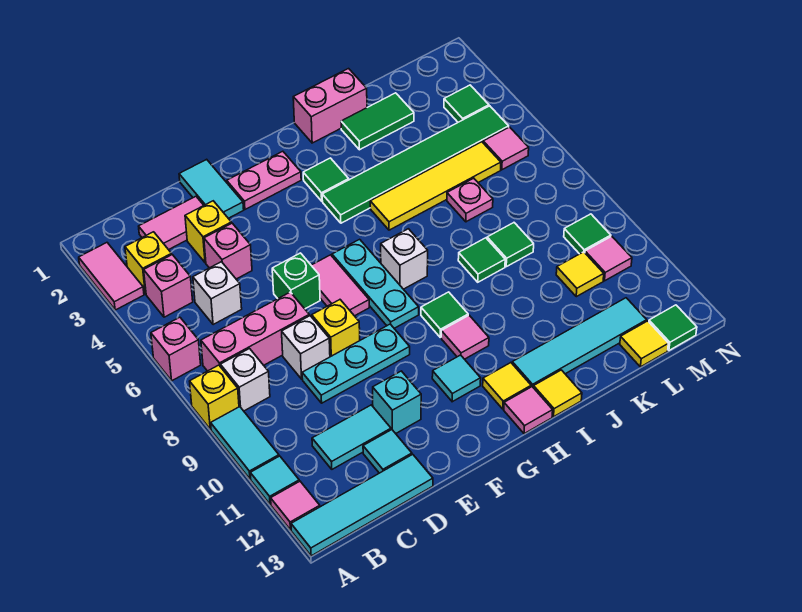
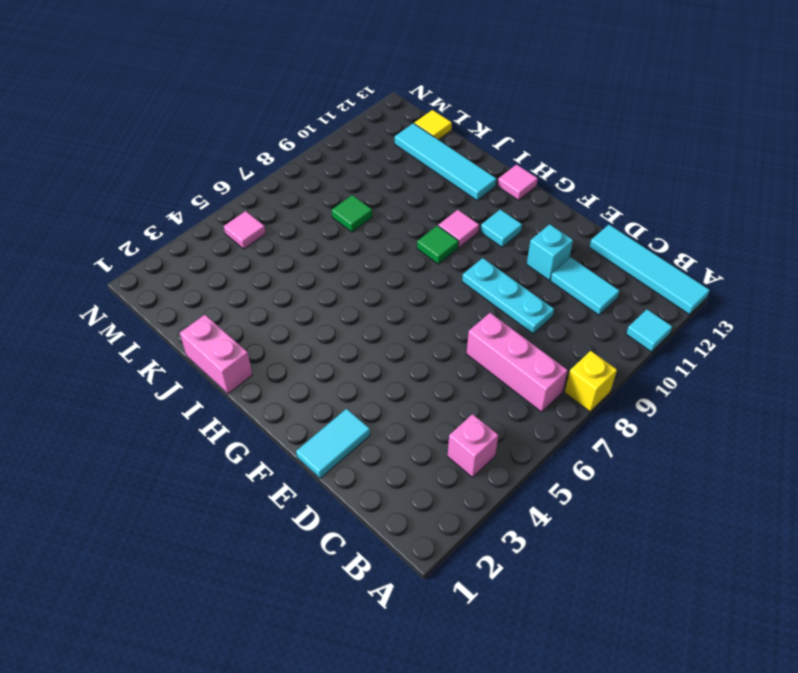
none -> pink 1x2 tile [79,243,144,310]
none -> pink 1x1 brick [151,317,201,381]
none -> cyan 1x2 tile [211,407,279,479]
none -> pink 1x1 tile [271,481,320,530]

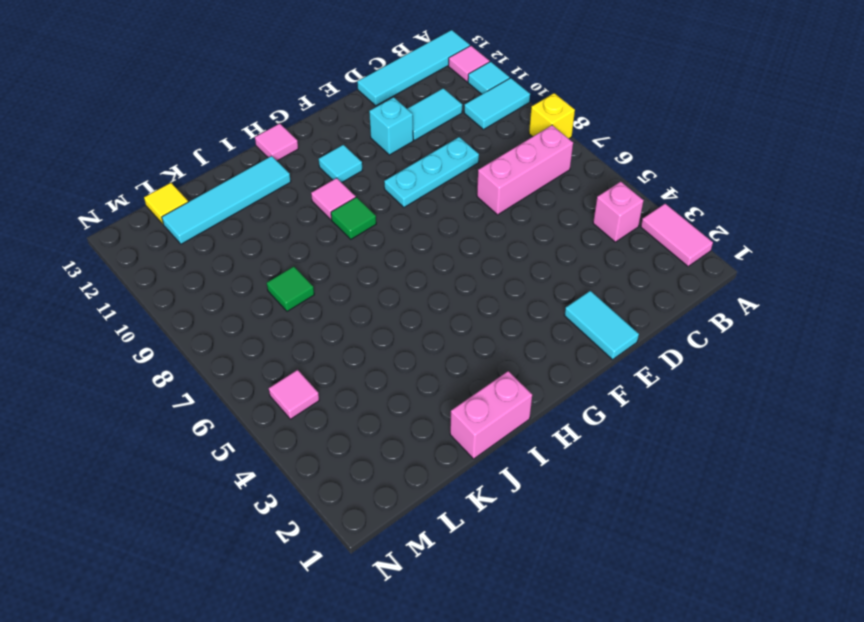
cyan 1x2 tile [464,78,530,130] -> cyan 1x2 tile turned to [211,407,279,479]
none -> pink 1x1 brick [151,317,201,381]
none -> yellow 1x1 brick [125,232,172,294]
none -> white 1x1 brick [220,349,270,411]
none -> pink 1x2 tile [139,196,204,250]

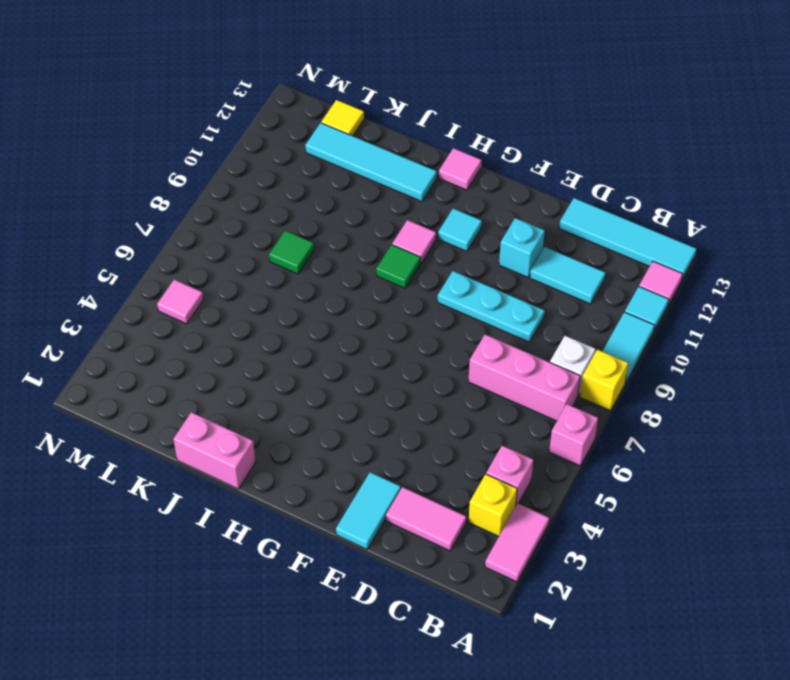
none -> white 1x1 brick [193,262,242,325]
none -> yellow 1x1 brick [185,201,231,263]
none -> pink 1x1 brick [204,223,252,279]
none -> white 1x1 brick [282,316,330,379]

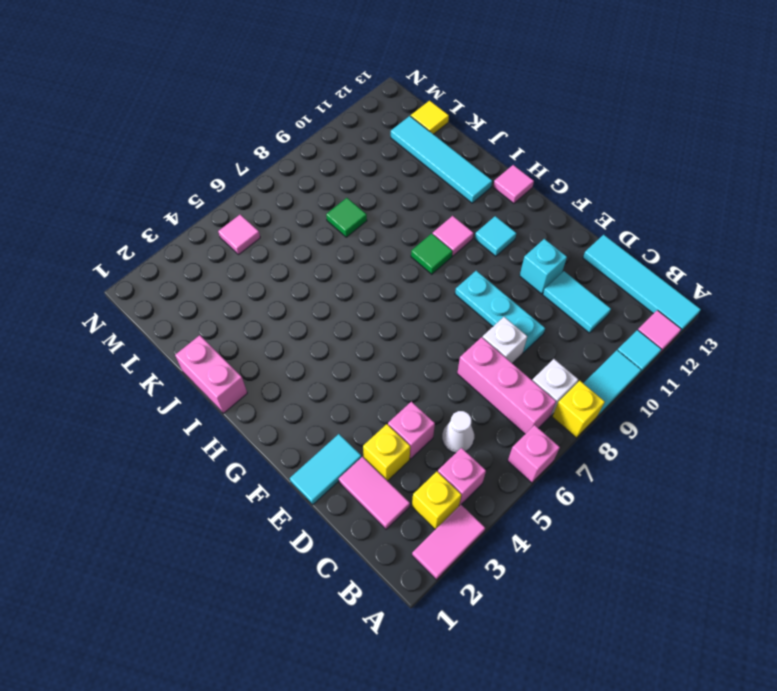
white 1x1 cone [442,411,474,453] -> white 1x1 brick [193,262,242,325]
none -> cyan 1x1 tile [363,430,412,473]
none -> green 1x1 brick [272,253,320,309]
none -> yellow 1x1 brick [312,300,360,357]
none -> pink 1x2 plate [227,151,301,209]

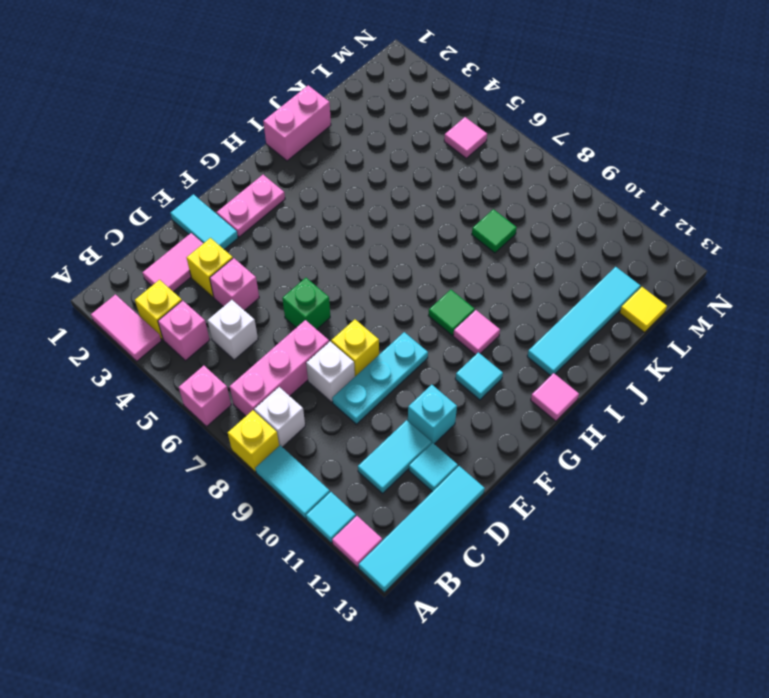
none -> pink 1x2 tile [311,255,369,316]
none -> cyan 1x3 plate [332,239,419,328]
none -> green 1x1 tile [303,158,349,201]
none -> green 1x6 tile [322,106,509,223]

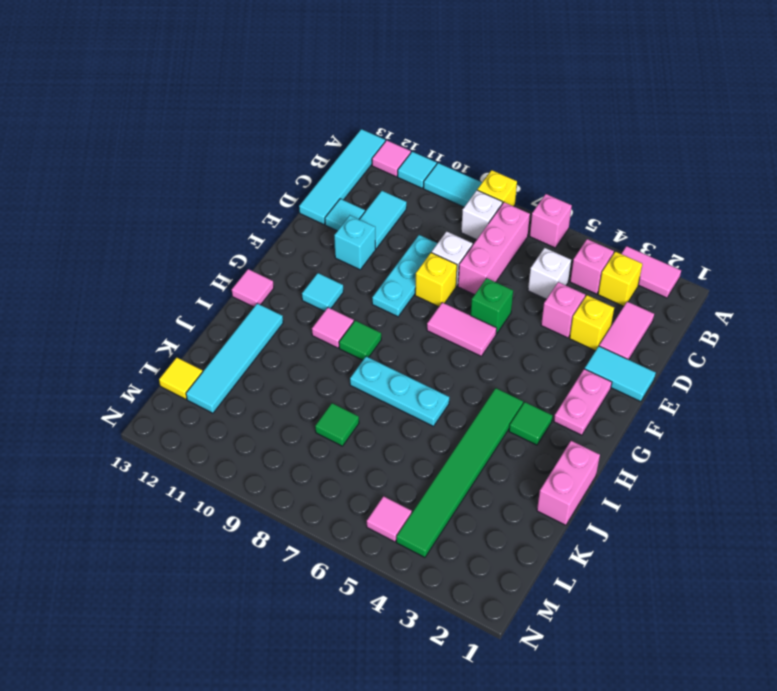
cyan 1x3 plate [350,356,449,426] -> cyan 1x3 plate moved to [332,239,419,328]
none -> white 1x1 brick [381,229,428,289]
none -> yellow 1x1 tile [483,363,531,409]
none -> yellow 1x4 tile [370,142,501,230]
none -> yellow 1x1 tile [534,370,582,417]

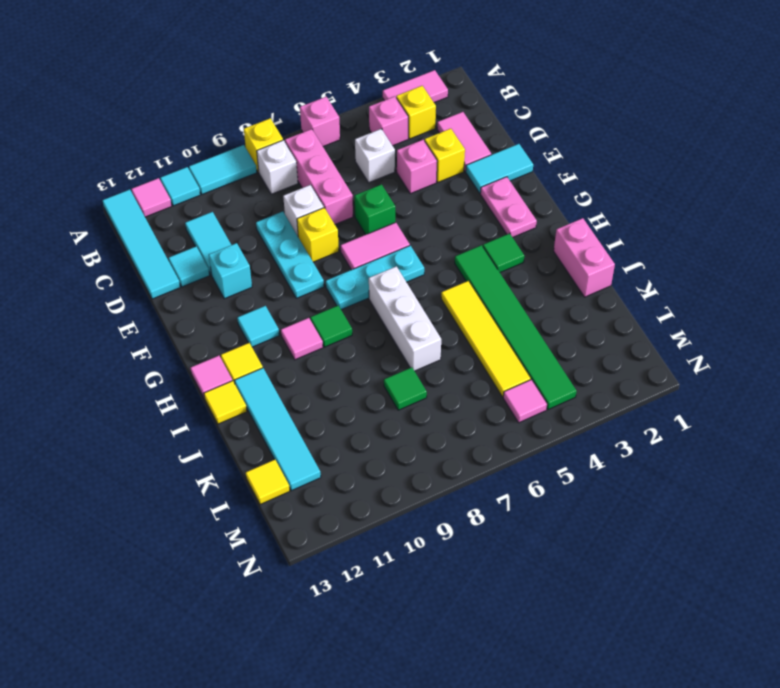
white 1x3 brick [369,266,441,371] -> white 1x1 brick [381,229,428,289]
none -> green 1x2 tile [341,93,414,150]
none -> green 1x1 tile [458,238,505,282]
none -> pink 1x1 plate [447,178,493,222]
none -> yellow 1x1 tile [556,252,604,297]

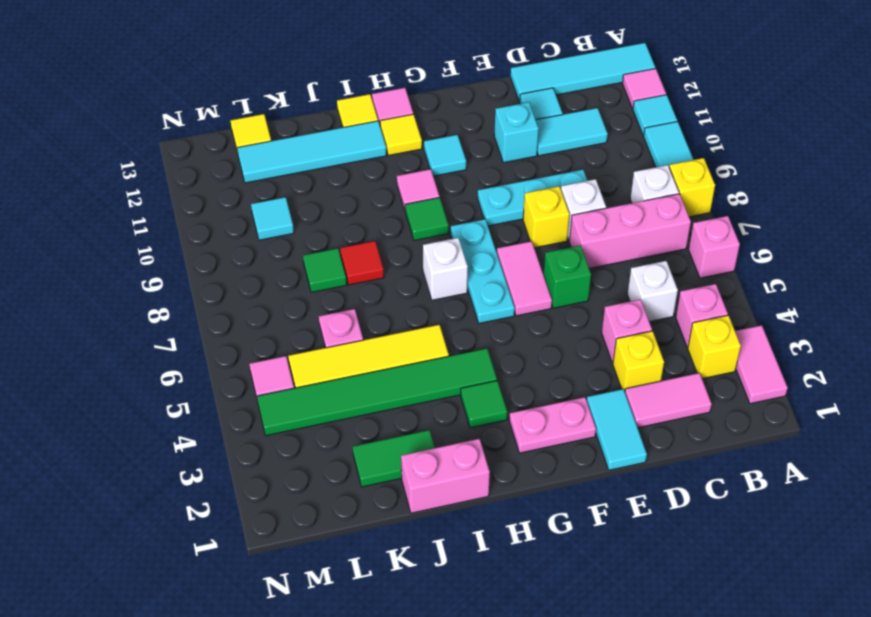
red 1x1 tile [340,241,384,285] -> green 1x1 tile [458,238,505,282]
cyan 1x1 tile [251,197,294,240] -> yellow 1x1 tile [556,252,604,297]
none -> green 1x1 tile [444,85,489,122]
none -> green 1x1 tile [564,214,611,254]
none -> pink 1x1 tile [585,236,632,281]
none -> green 1x1 tile [649,305,697,350]

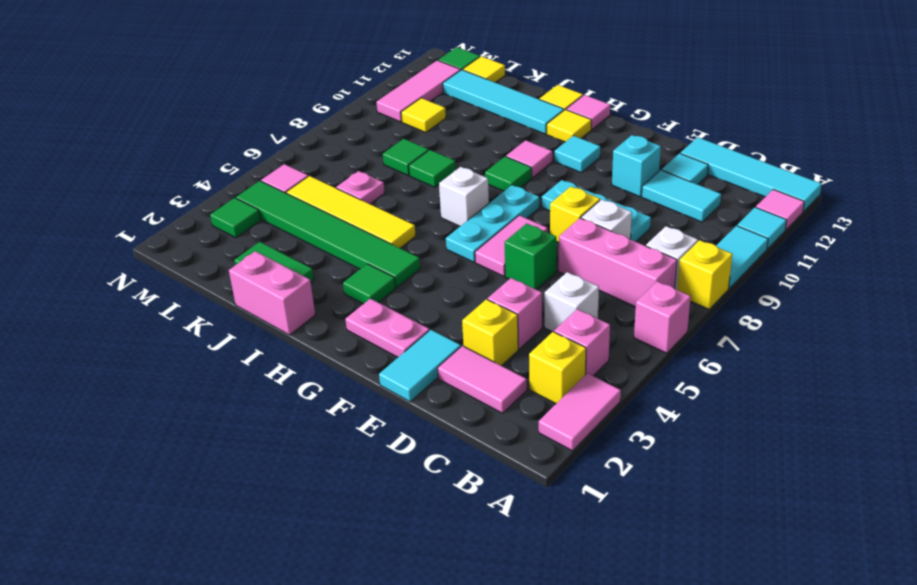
pink 1x3 tile [377,60,461,122] -> pink 1x1 tile [585,236,632,281]
none -> green 1x1 tile [564,214,611,254]

